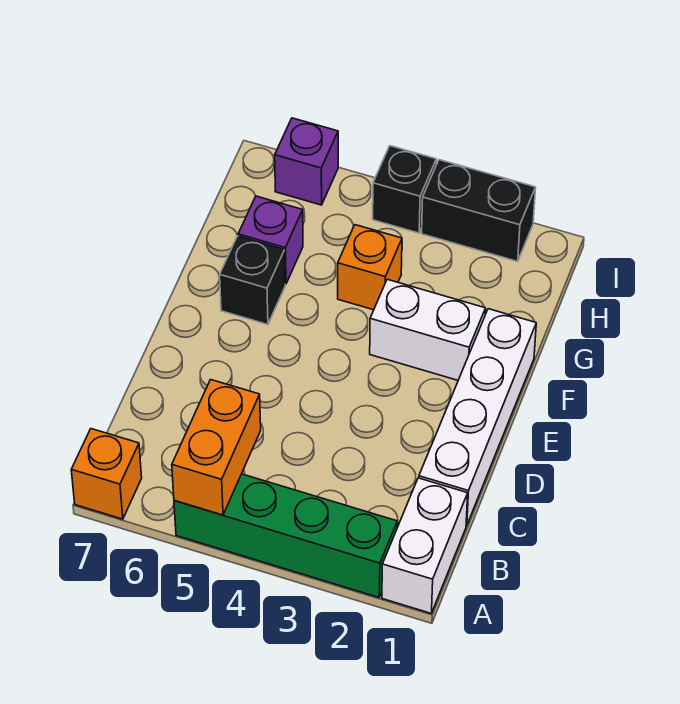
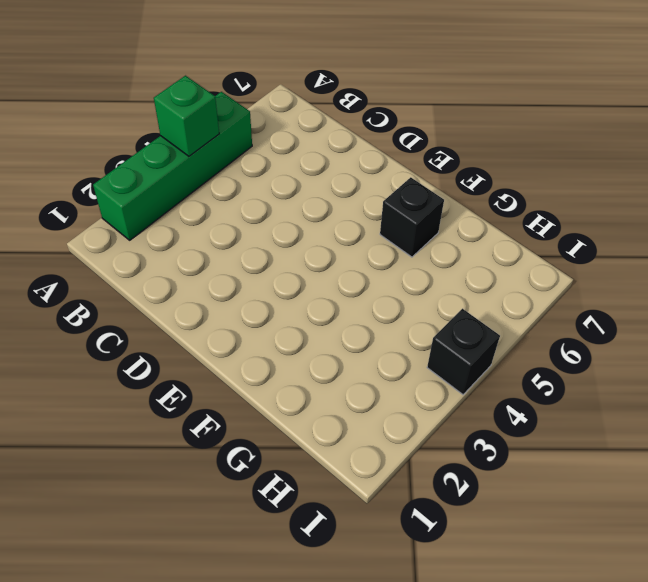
green 1x1 brick [154,76,219,156] -> none
none -> white 1x2 brick [382,478,468,613]
none -> orange 1x1 brick [71,429,142,519]
none -> white 1x4 brick [419,309,536,526]

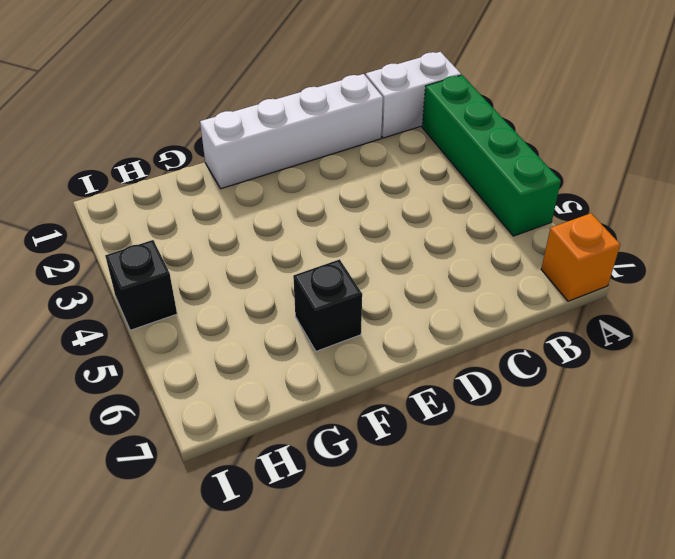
none -> white 1x2 brick [370,279,486,380]
none -> orange 1x1 brick [338,225,402,310]
none -> purple 1x1 brick [238,196,303,284]

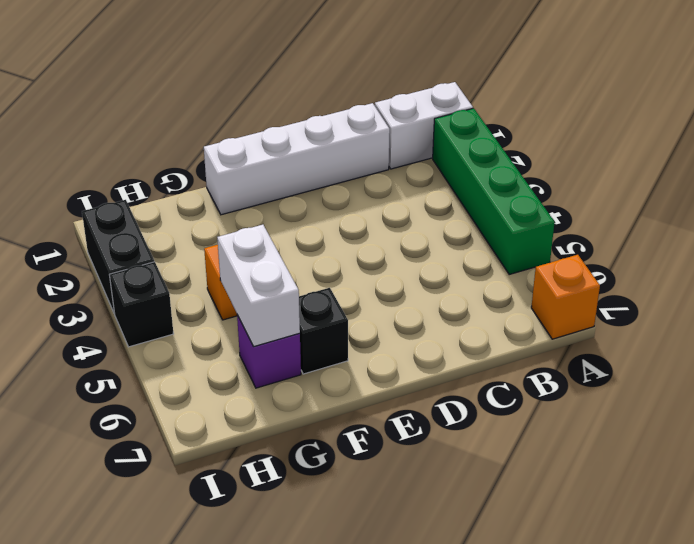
white 1x2 brick [217,225,300,346] -> white 1x2 brick moved to [370,279,486,380]
none -> purple 1x1 brick [275,118,338,205]
none -> orange 1x2 brick [172,380,261,515]

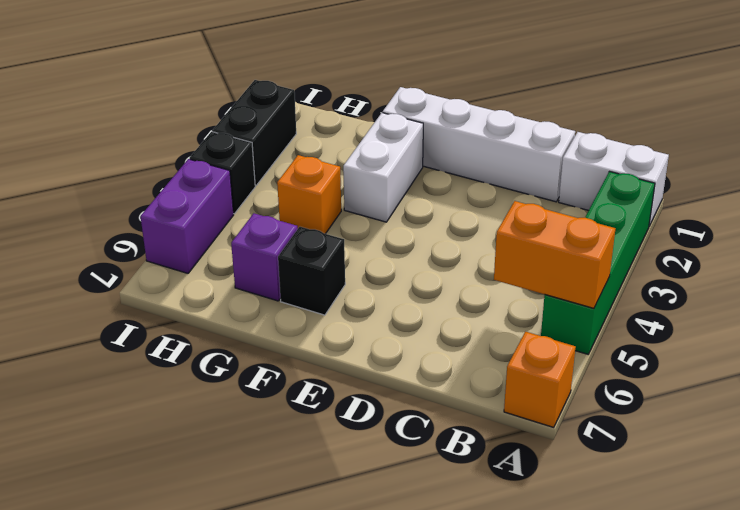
purple 1x2 brick [141,159,233,273] -> purple 1x1 brick [275,118,338,205]

